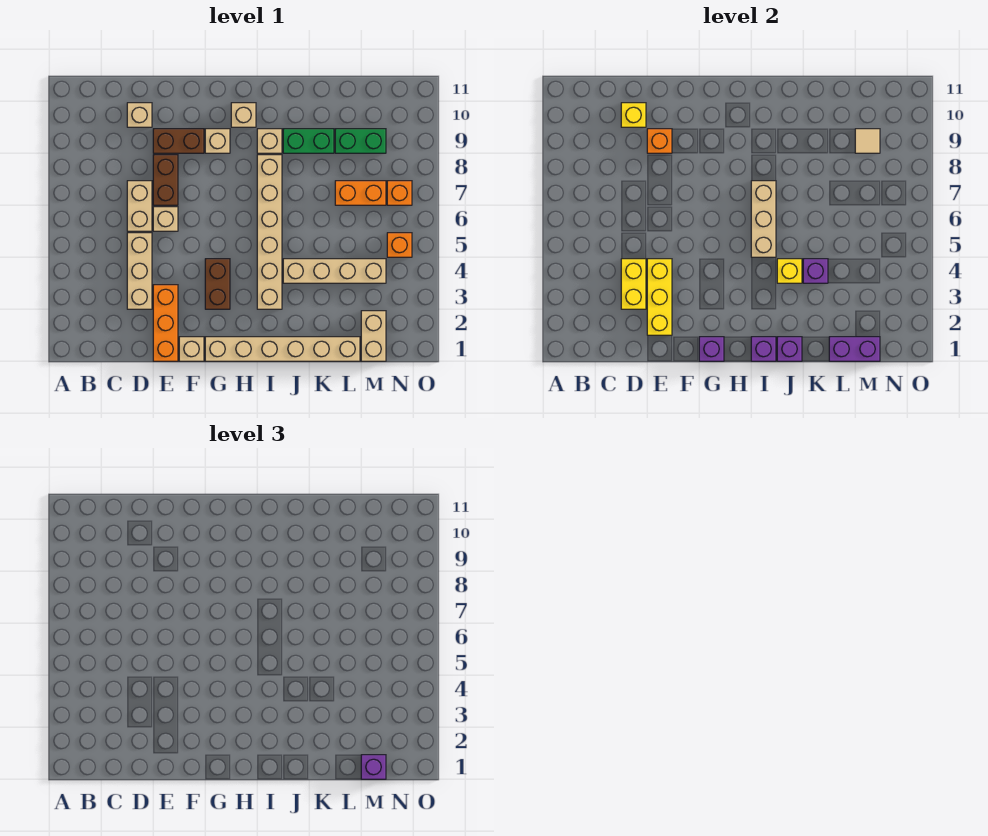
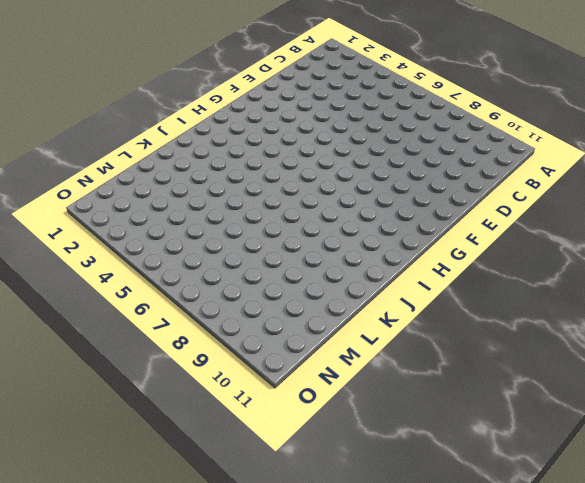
none -> tan 1x3 brick [127,233,152,309]
none -> tan 1x2 brick [127,181,152,231]
none -> tan 1x1 brick [127,103,152,127]
none -> orange 1x3 brick [153,285,178,361]

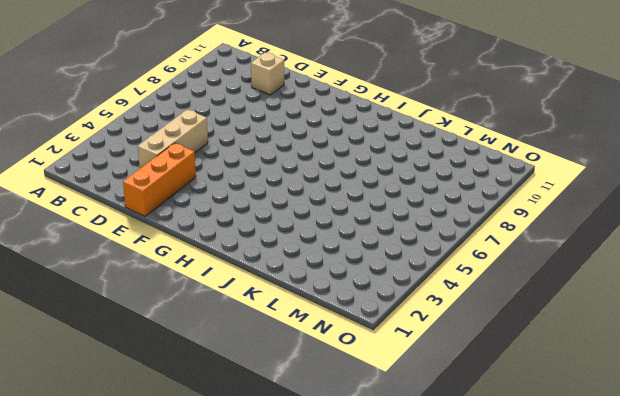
none -> tan 1x2 brick [127,181,152,231]
none -> tan 1x1 brick [153,207,178,231]
none -> brown 1x2 brick [153,155,178,205]
none -> brown 1x2 brick [153,129,204,153]

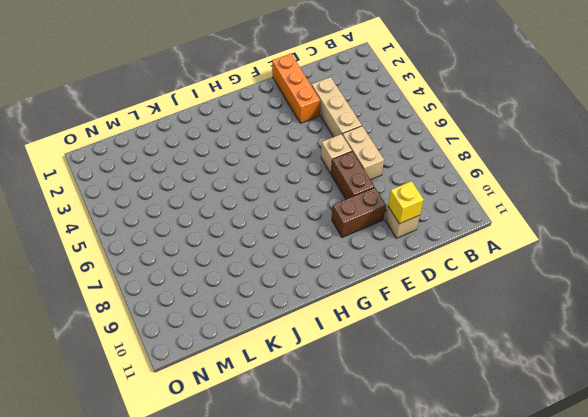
none -> tan 1x1 brick [179,337,204,361]
none -> tan 1x6 brick [205,337,360,361]
none -> brown 1x2 brick [205,259,230,309]
none -> tan 1x1 brick [205,129,230,153]

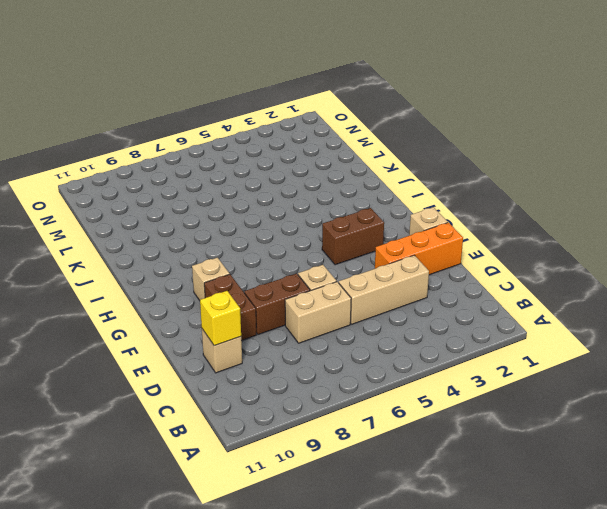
none -> tan 1x6 brick [205,337,360,361]
none -> tan 1x1 brick [231,103,256,127]
none -> tan 1x6 brick [257,155,282,309]
none -> tan 1x1 brick [257,129,282,153]

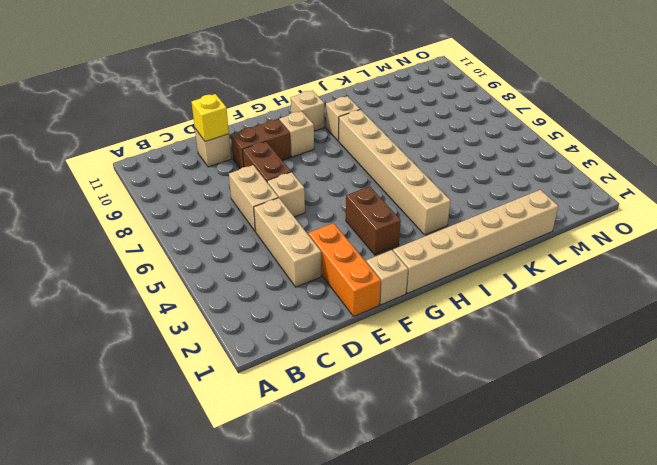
none -> tan 1x4 brick [283,259,386,283]
none -> green 1x2 brick [283,129,334,153]
none -> orange 1x2 brick [335,181,386,205]
none -> green 1x2 brick [335,129,386,153]

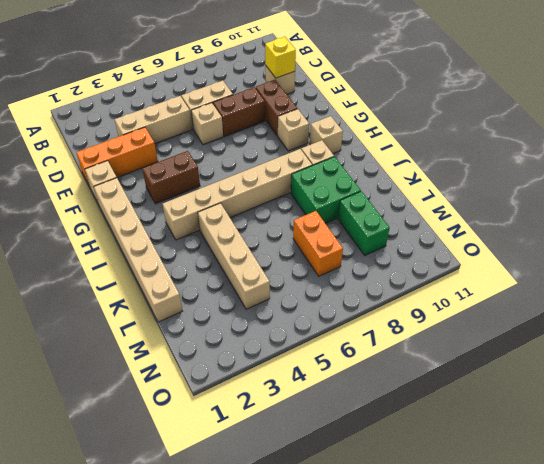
green 2x2 brick [291,157,361,224] -> green 1x2 brick [283,129,334,153]
none -> tan 1x2 brick [361,311,386,361]
none -> orange 1x1 brick [387,233,412,257]
none -> orange 1x1 brick [387,181,412,205]
none -> yellow 1x2 brick [621,259,646,309]

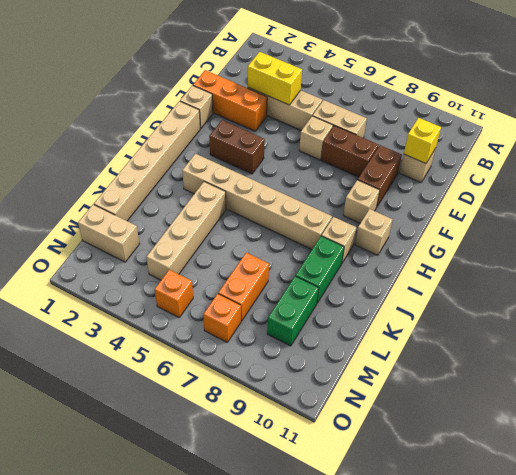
none -> yellow 1x3 brick [647,259,672,335]
none -> orange 1x1 brick [647,129,672,153]
none -> purple 1x1 brick [699,337,724,361]
none -> purple 1x1 brick [751,337,776,361]

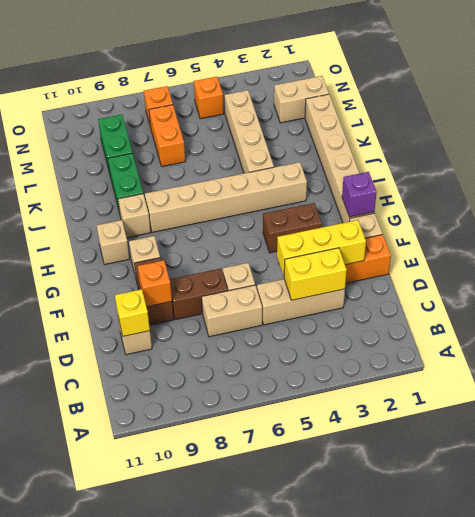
none -> purple 1x1 brick [751,337,776,361]
none -> tan 1x3 brick [751,181,776,257]
none -> purple 1x1 brick [777,337,802,361]
none -> yellow 1x1 brick [777,259,802,283]

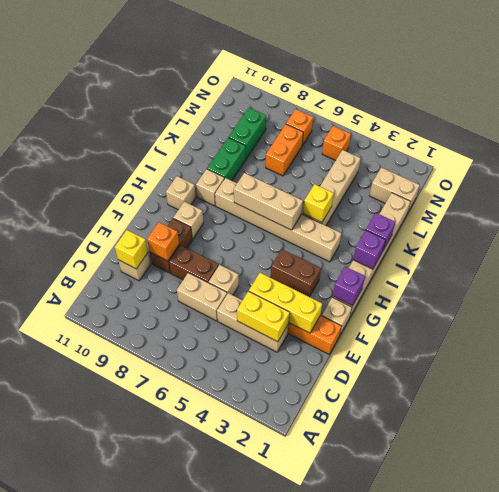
none -> purple 1x1 brick [803,259,828,283]
none -> purple 1x2 brick [829,337,880,361]
none -> tan 1x1 tile [855,129,880,153]
none -> purple 1x1 brick [361,755,386,779]

